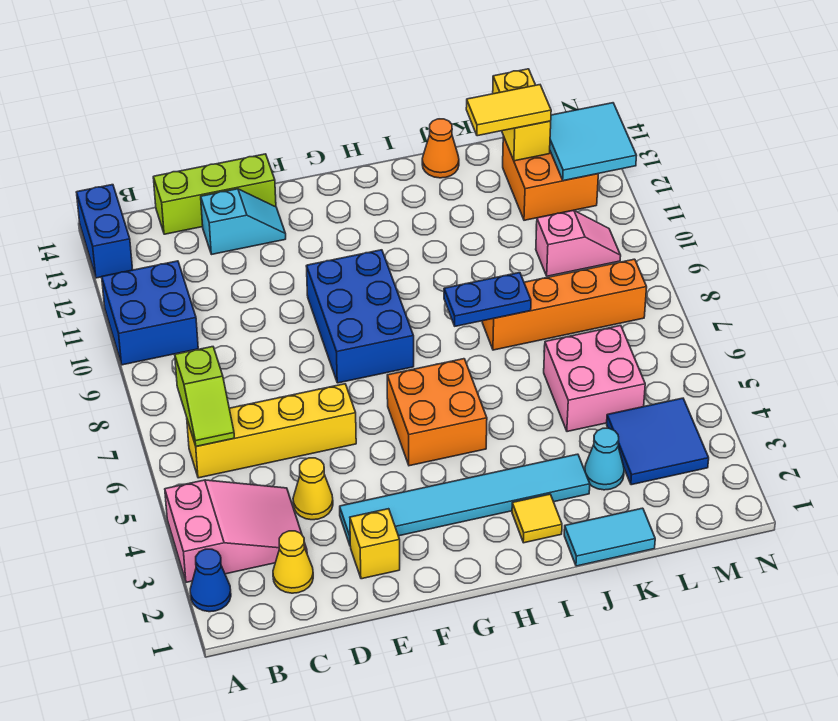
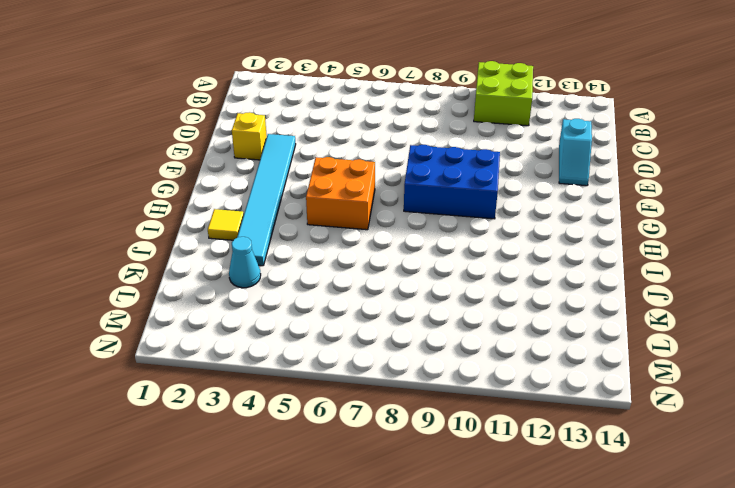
lime 2x2 brick [474,61,533,126] -> blue 2x2 brick [102,261,198,365]
none -> blue 1x1 cone [190,549,231,612]
none -> pink 2x3 slope [165,480,307,582]
none -> blue 1x2 brick [77,185,133,278]

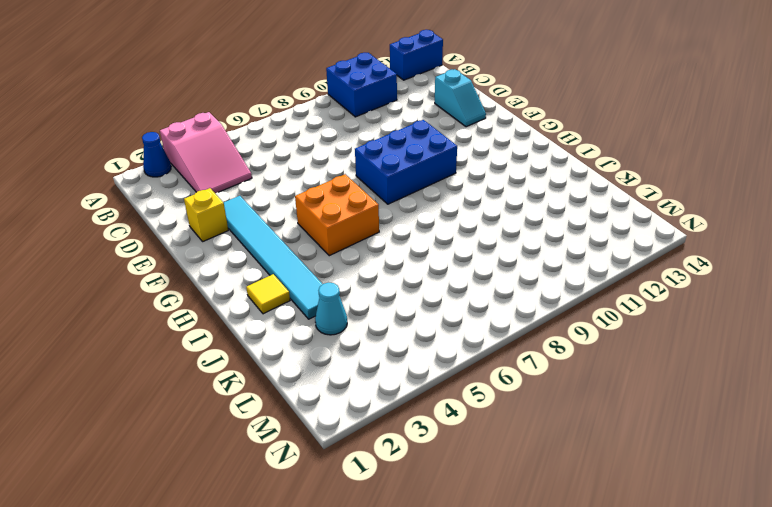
none -> yellow 1x4 brick [187,384,356,478]
none -> yellow 1x1 cone [273,531,313,593]
none -> lime 1x3 brick [153,154,276,234]

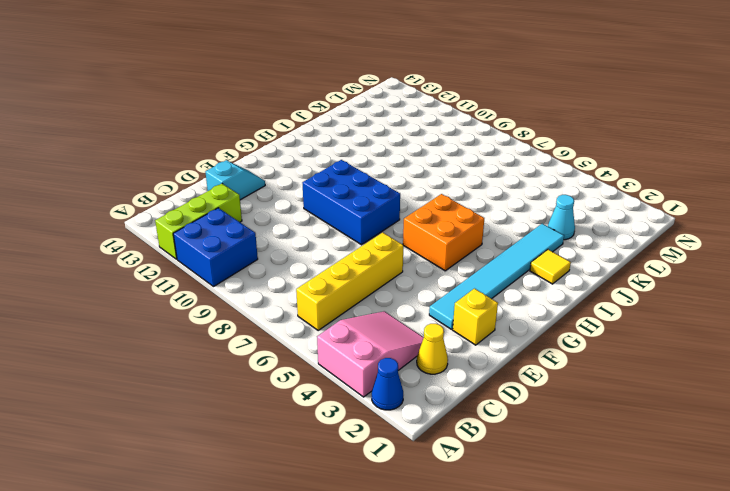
lime 1x3 brick [155,184,242,259] -> lime 1x3 brick moved to [153,154,276,234]
none -> blue 1x2 brick [77,185,133,278]
none -> yellow 1x1 cone [293,458,333,520]
none -> cyan 1x2 tile [564,508,655,566]

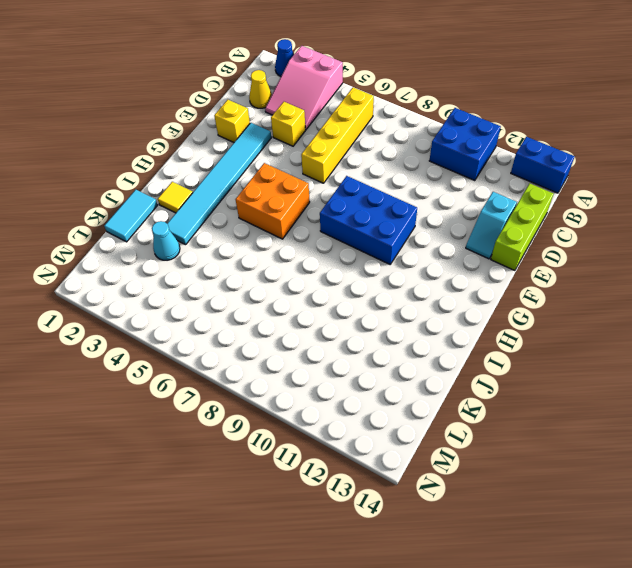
yellow 1x1 brick [271,102,306,146] -> yellow 1x1 cone [293,458,333,520]
none -> orange 1x4 brick [482,259,647,350]
none -> orange 1x1 cone [422,119,459,178]
none -> pink 2x2 brick [544,326,645,432]

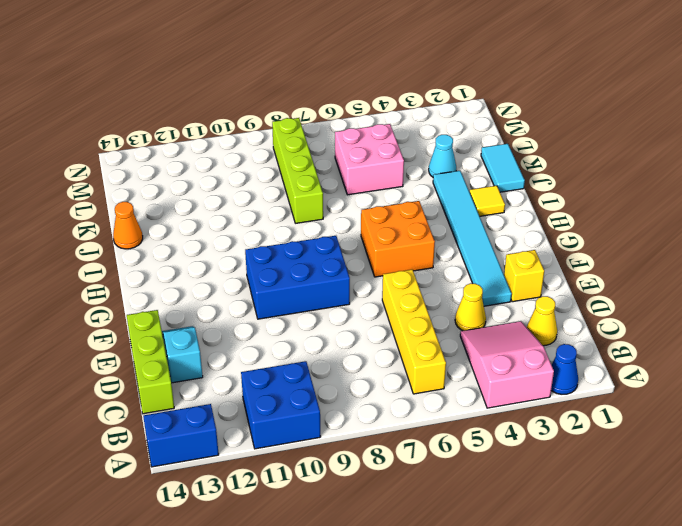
lime 1x4 brick [272,118,323,223] -> orange 1x4 brick [482,259,647,350]
none -> blue 2x2 tile [607,398,709,485]
none -> pink 1x2 slope [536,210,621,276]
none -> orange 2x2 brick [503,136,598,220]

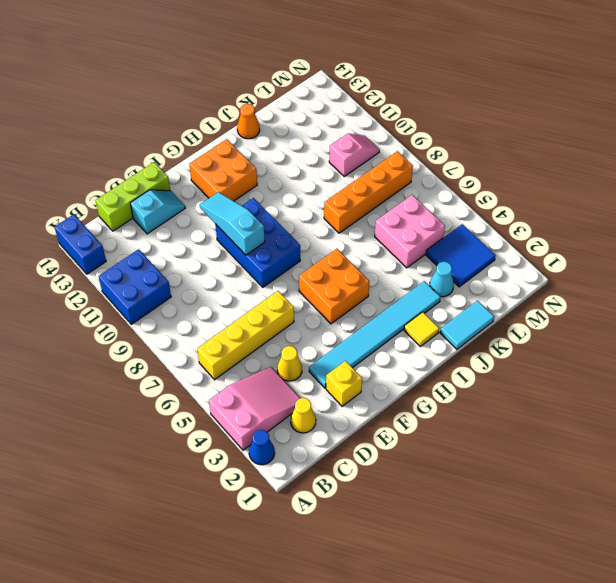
cyan 1x3 slope [200,192,265,255] -> none
orange 2x2 brick [189,139,257,201] -> orange 2x2 brick moved to [503,136,598,220]
none -> lime 1x2 slope [175,347,234,446]
none -> blue 1x2 plate [444,273,531,326]
none -> yellow 1x2 brick [493,69,551,161]

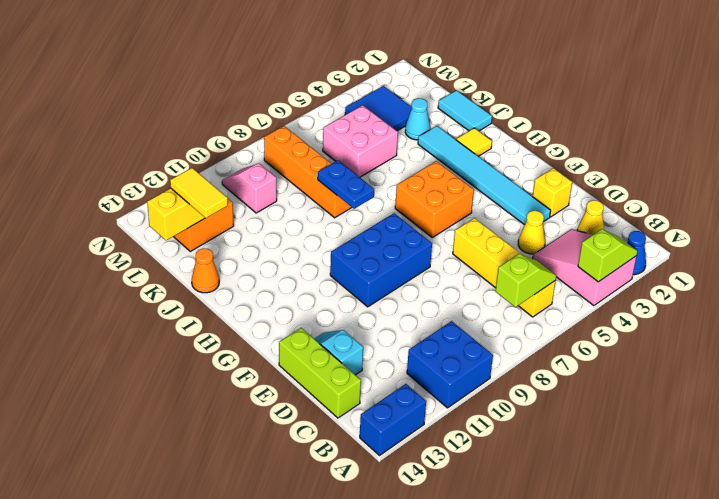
lime 1x2 slope [578,229,638,282] -> none
none -> cyan 2x2 tile [550,103,637,181]

